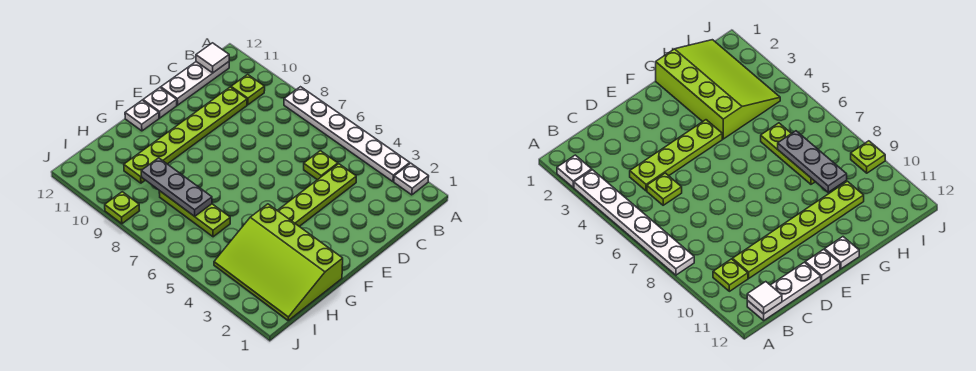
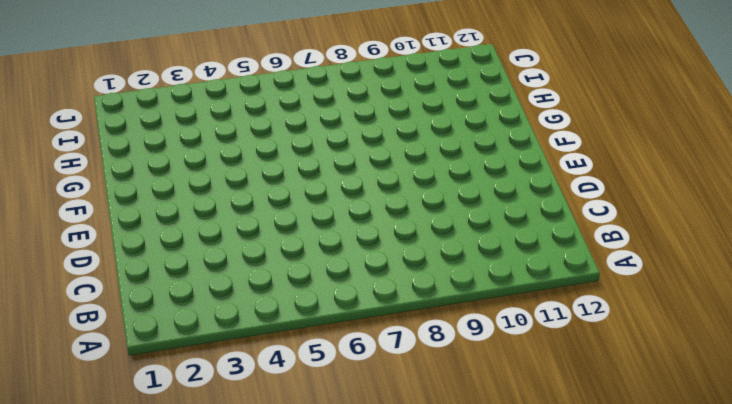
none -> white 1x1 plate [394,163,429,195]
none -> white 1x6 plate [284,87,410,182]
none -> lime 1x1 plate [231,74,265,105]

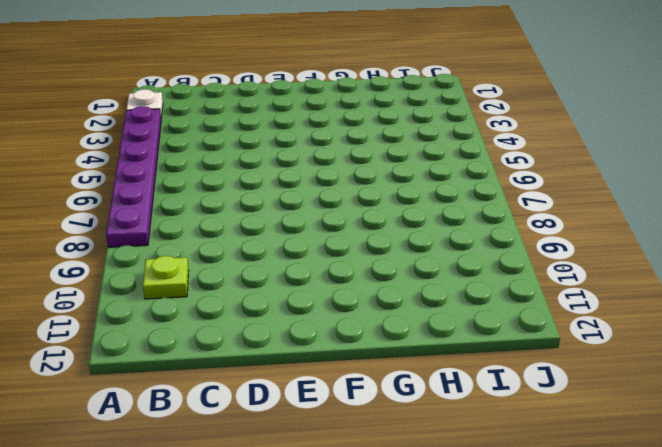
purple 1x6 plate [106,106,161,247] -> white 1x6 plate [284,87,410,182]
none -> white 1x3 plate [161,62,229,105]
none -> lime 1x4 plate [277,164,356,226]
none -> lime 1x1 plate [304,151,338,180]

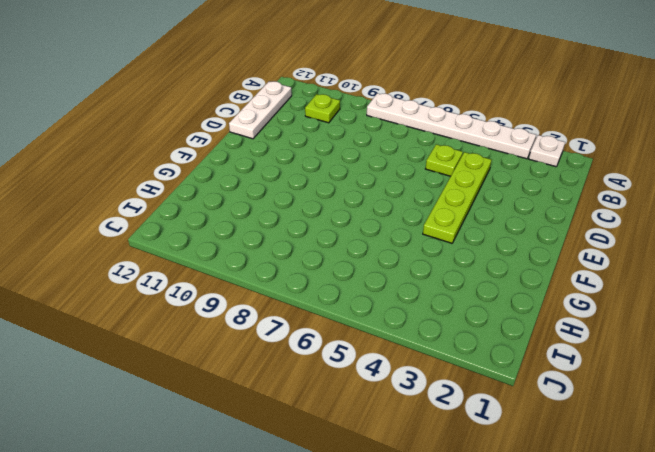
none -> lime 1x6 plate [124,87,247,183]
none -> white 1x1 plate [143,88,177,118]
none -> white 1x1 plate [125,100,159,131]

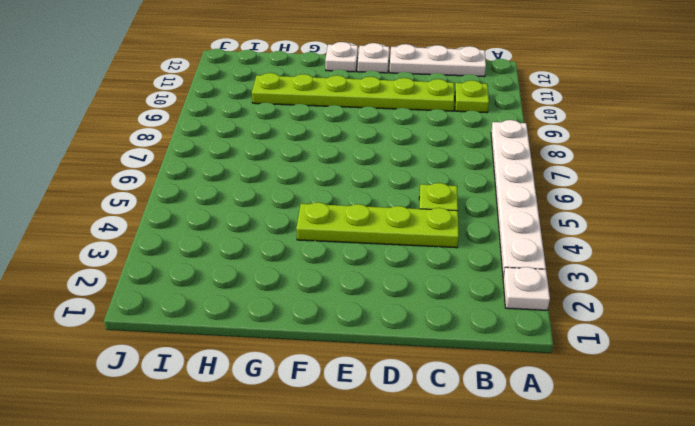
none -> lime 3x4 slope [214,204,343,320]
none -> lime 1x3 plate [159,191,230,237]
none -> lime 1x1 plate [105,192,140,224]

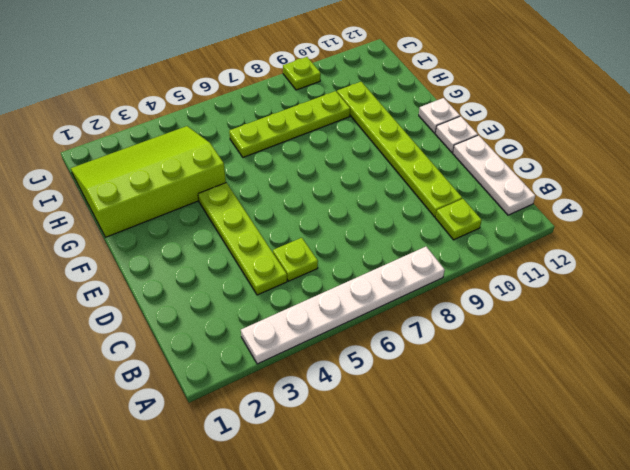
lime 1x4 plate [229,91,350,157] -> lime 1x3 plate [159,191,230,237]
none -> white 1x1 plate [394,163,429,195]
none -> white 1x1 tile [196,43,229,73]
none -> grey 1x3 plate [141,158,212,216]

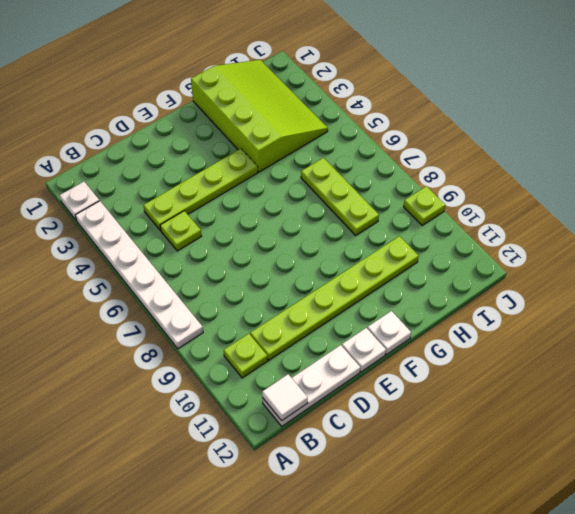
none -> grey 1x3 plate [141,158,212,216]

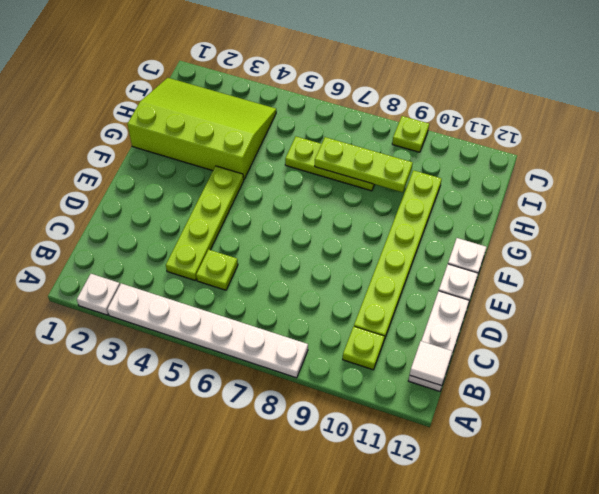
lime 1x3 plate [315,137,413,192] -> grey 1x3 plate [141,158,212,216]

